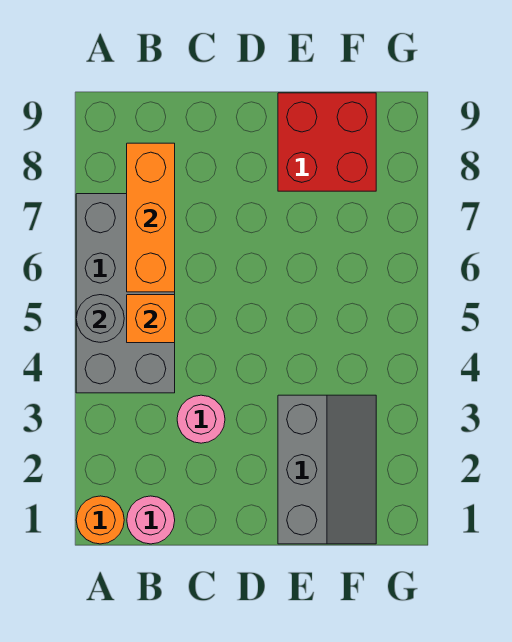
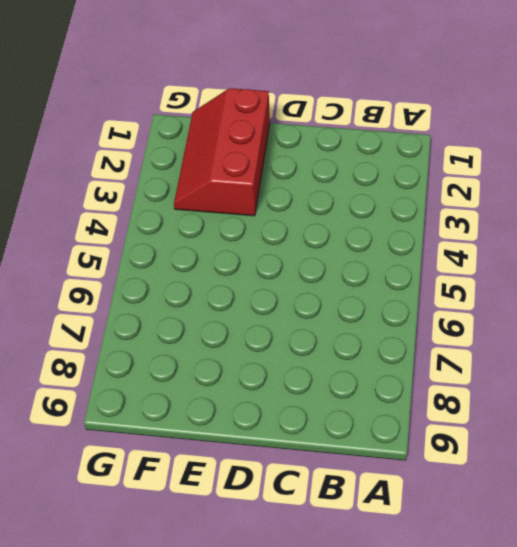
red 2x3 slope [174,88,270,216] -> grey 2x3 slope [278,395,376,544]
none -> orange 1x1 round brick [76,496,124,544]
none -> grey 2x4 brick [76,194,175,393]

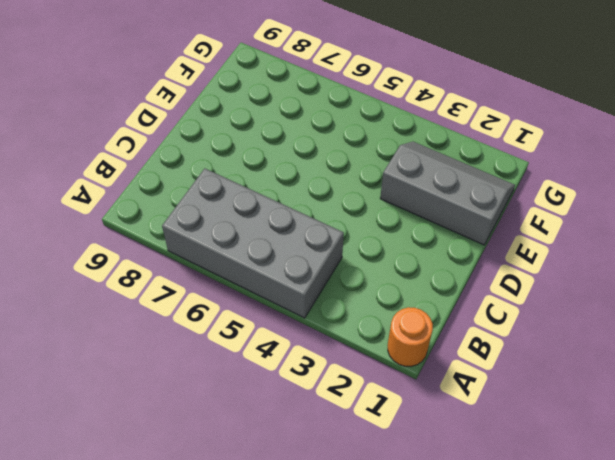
none -> pink 1x1 round brick [127,496,175,544]
none -> pink 1x1 round brick [177,395,225,443]

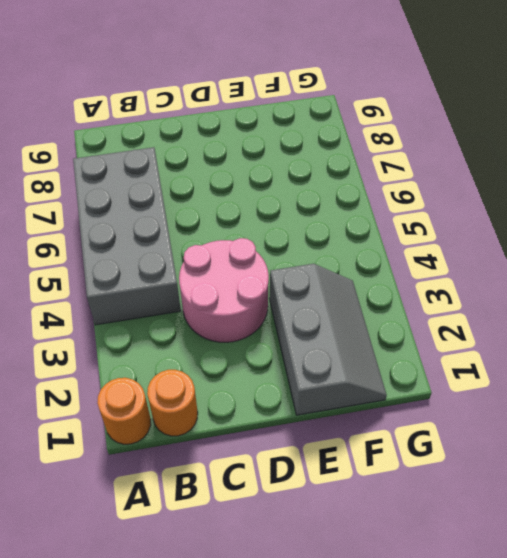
orange 1x1 round brick [147,370,198,436] -> pink 1x1 round brick [127,496,175,544]
pink 2x2 round brick [179,238,269,342] -> pink 1x1 round brick [177,395,225,443]
none -> red 2x2 brick [278,93,376,191]
none -> grey 1x1 round brick [76,295,124,342]

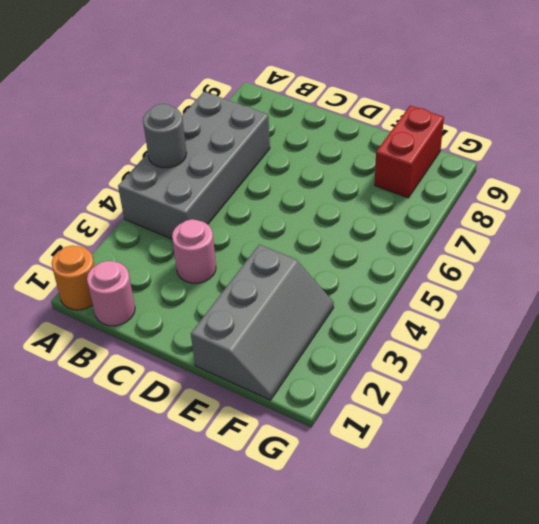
red 1x2 brick [375,105,444,198] -> red 2x2 brick [278,93,376,191]
none -> orange 1x1 brick [127,295,175,343]
none -> orange 1x3 brick [127,143,175,292]

